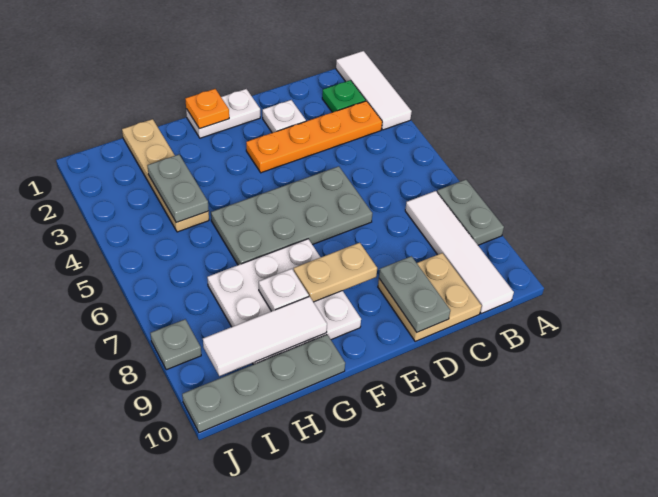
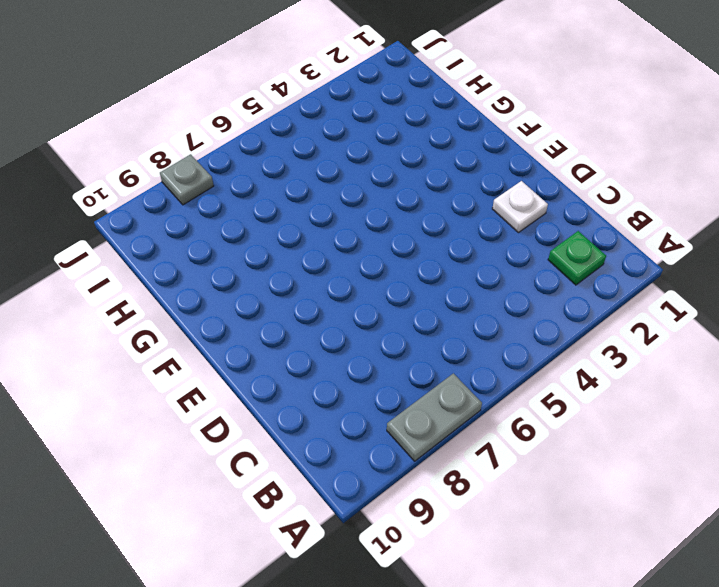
none -> white 1x3 tile [336,51,412,130]
none -> orange 1x4 plate [246,101,382,173]
none -> white 1x4 tile [405,191,514,314]

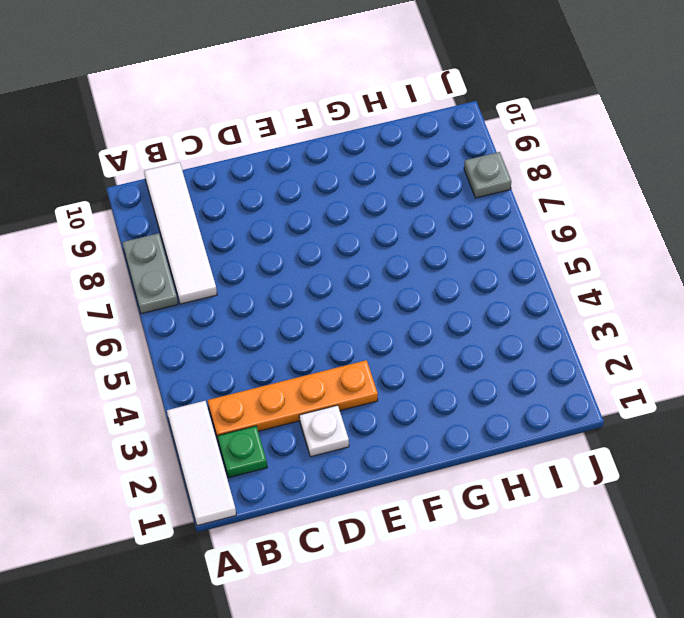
none -> tan 2x2 plate [378,253,481,341]
none -> grey 2x4 plate [211,166,372,265]
none -> white 1x2 plate [186,89,260,138]

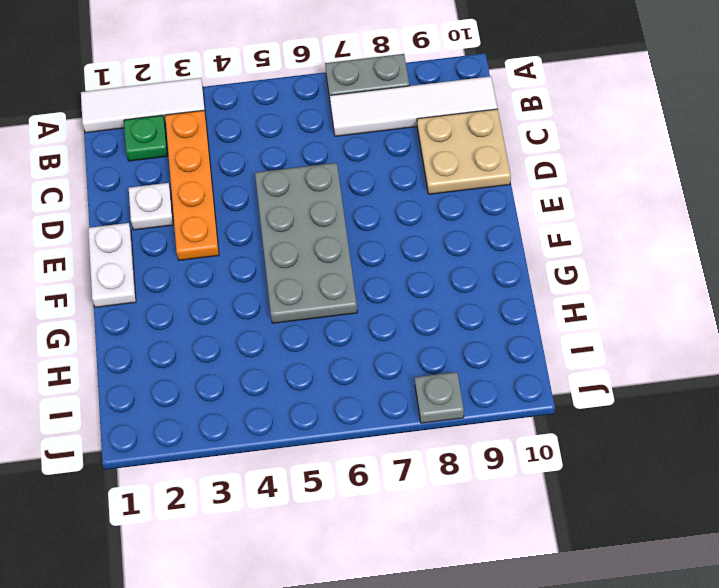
none -> white 3x3 plate [207,239,361,365]
none -> grey 1x4 plate [182,335,345,433]
none -> tan 1x4 plate [122,119,209,232]

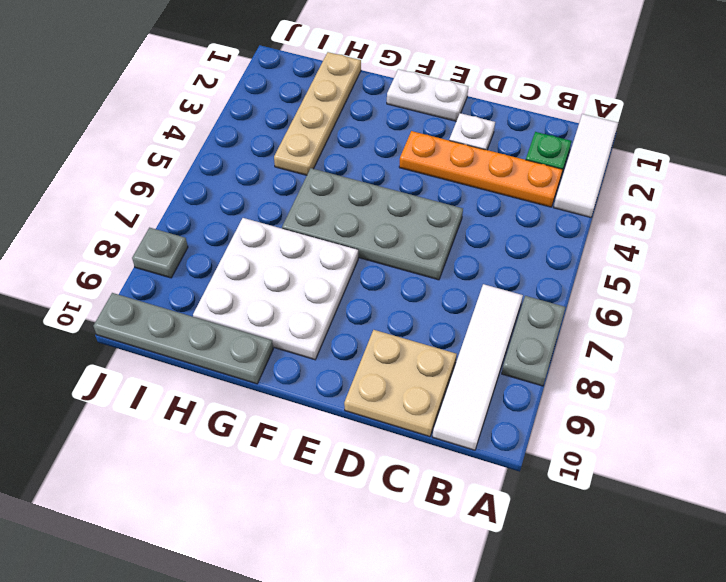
none -> grey 1x2 plate [379,256,450,332]
none -> tan 1x2 plate [294,243,377,302]
none -> orange 1x1 plate [185,89,229,129]

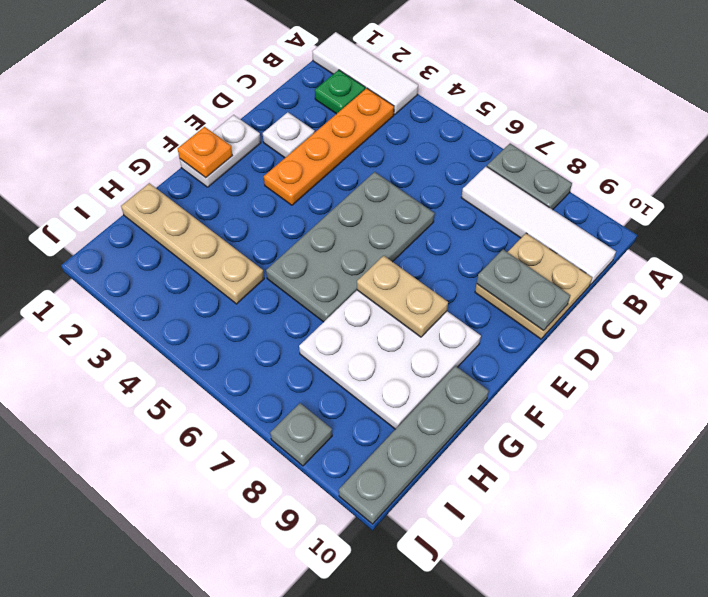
tan 1x2 plate [357,256,448,337] -> tan 1x2 plate turned to [294,243,377,302]
none -> white 1x1 plate [259,269,309,311]
none -> white 1x3 tile [203,296,327,376]
none -> grey 1x2 plate [147,155,209,223]

